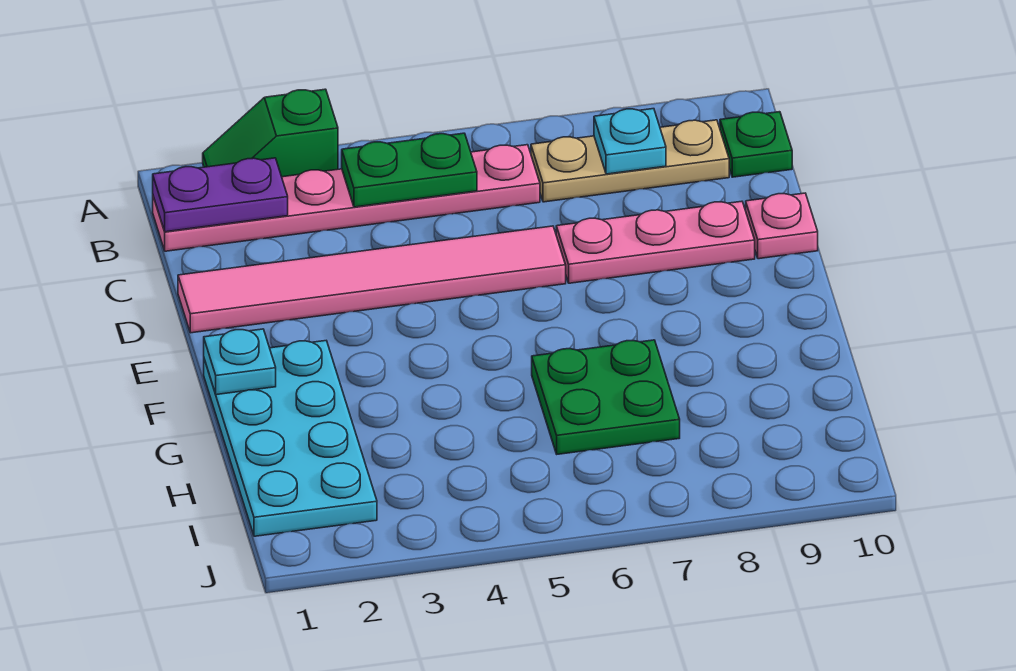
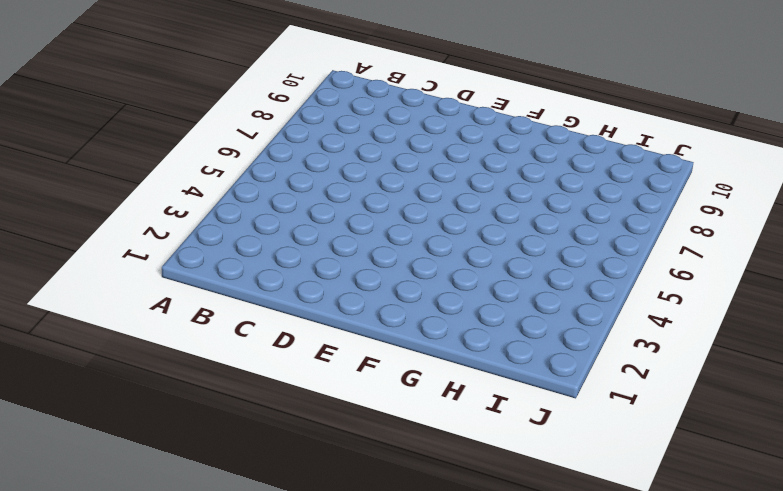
none -> green 1x2 slope [203,89,338,177]
none -> pink 1x6 plate [153,145,540,251]
none -> tan 1x3 plate [531,120,729,202]

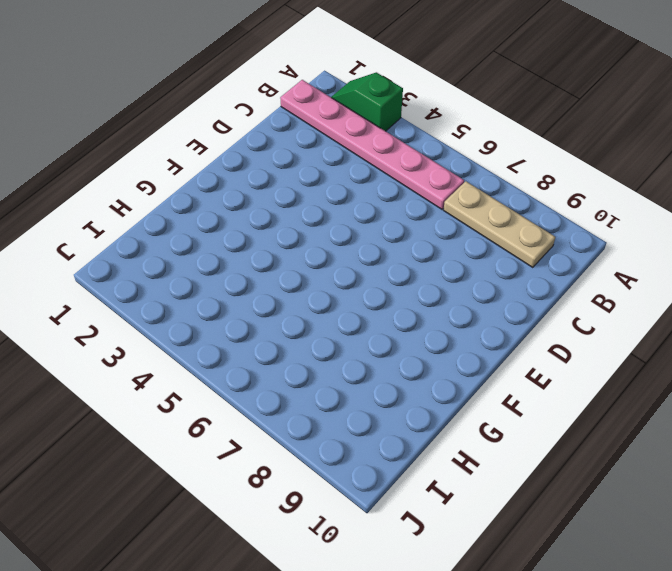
none -> green 1x1 plate [720,112,792,177]
none -> pink 1x6 tile [178,226,566,333]
none -> pink 1x3 plate [556,201,755,283]

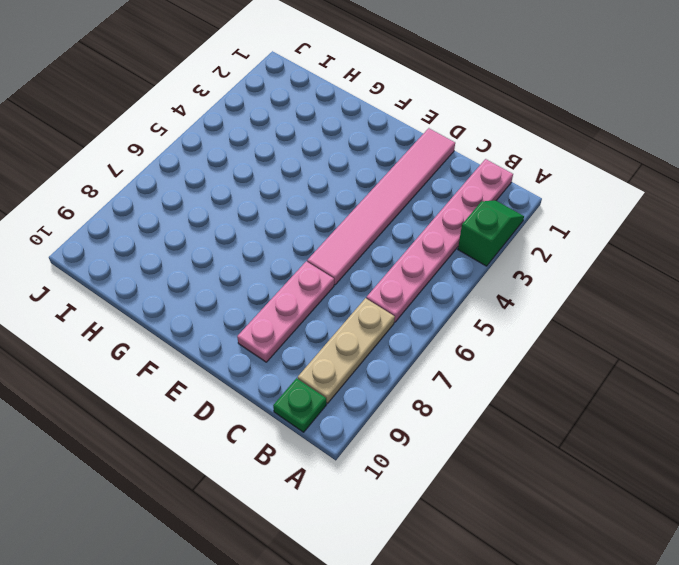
none -> pink 1x1 plate [746,193,818,259]
none -> cyan 2x4 plate [204,341,377,536]
none -> green 2x2 plate [532,340,680,454]

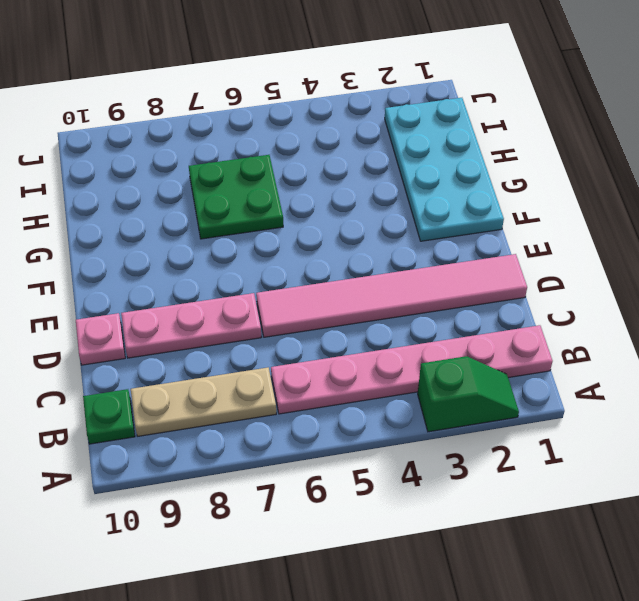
none -> purple 1x2 plate [153,158,288,232]
none -> green 1x2 plate [342,133,477,207]
none -> cyan 1x1 plate [594,109,666,174]

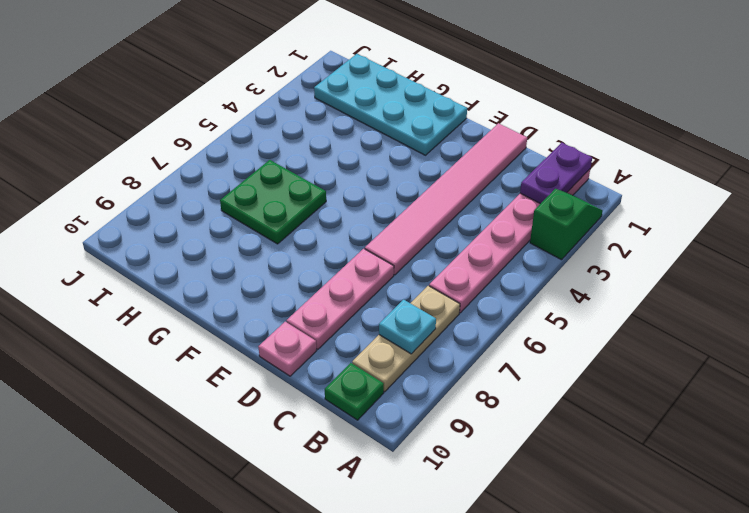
none -> green 1x2 plate [342,133,477,207]
none -> cyan 1x1 plate [204,329,276,395]

